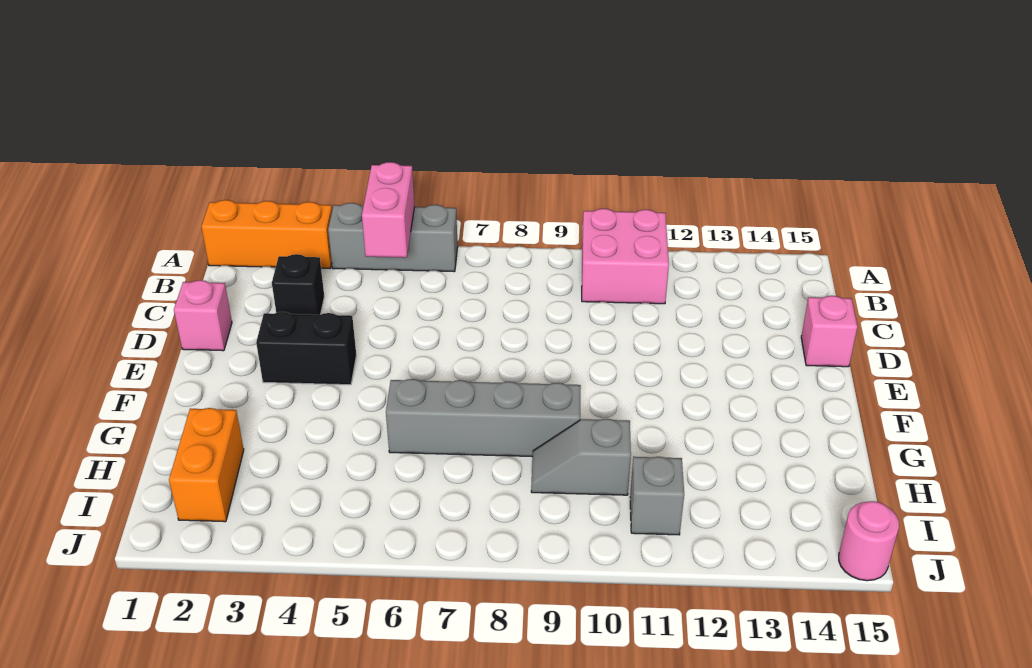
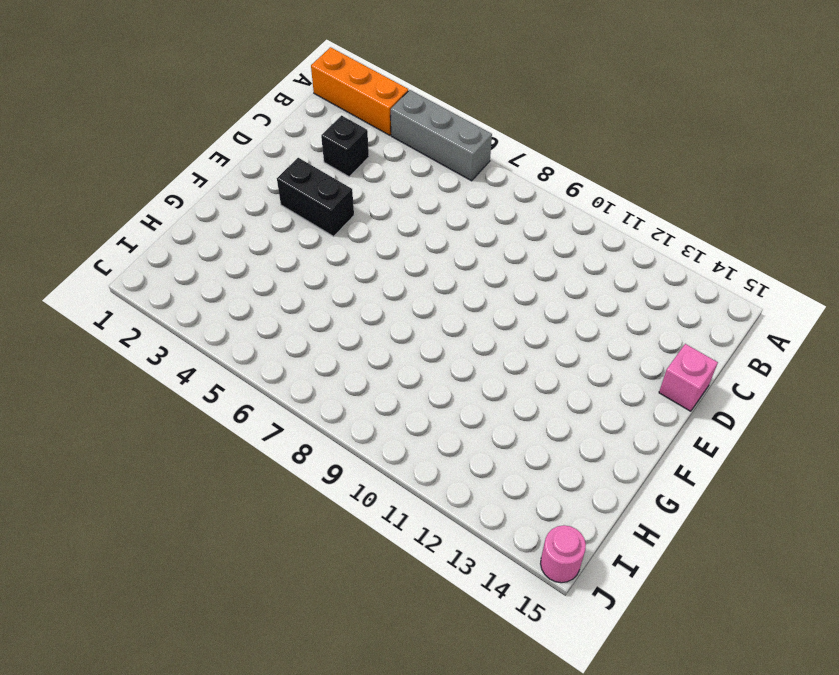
none -> pink 2x2 brick [582,209,669,304]
none -> pink 1x1 brick [174,280,232,351]
none -> grey 1x4 brick [386,379,581,457]

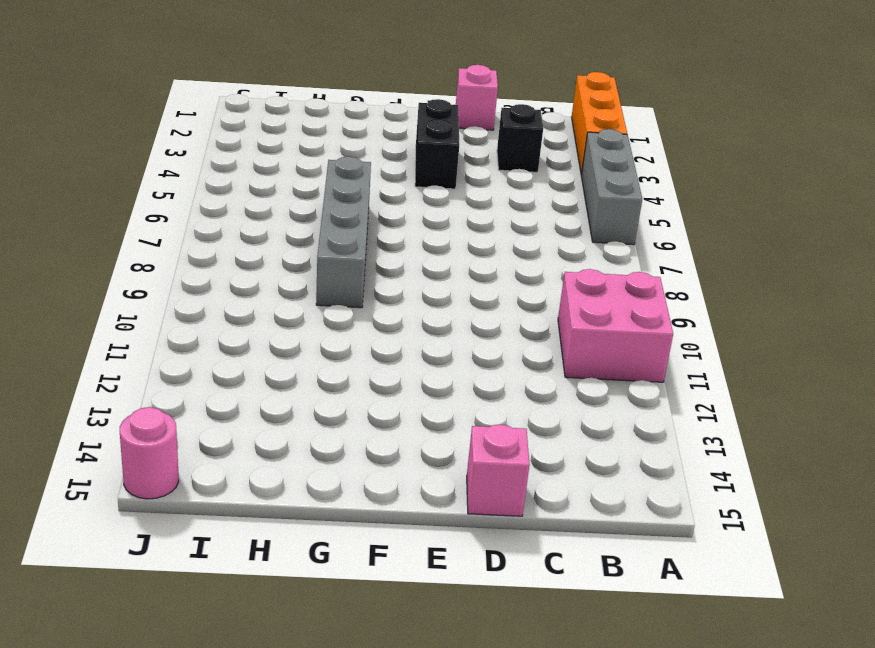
none -> orange 1x2 brick [169,408,244,522]
none -> grey 1x2 slope [531,419,631,495]
none -> grey 1x1 brick [630,457,684,535]

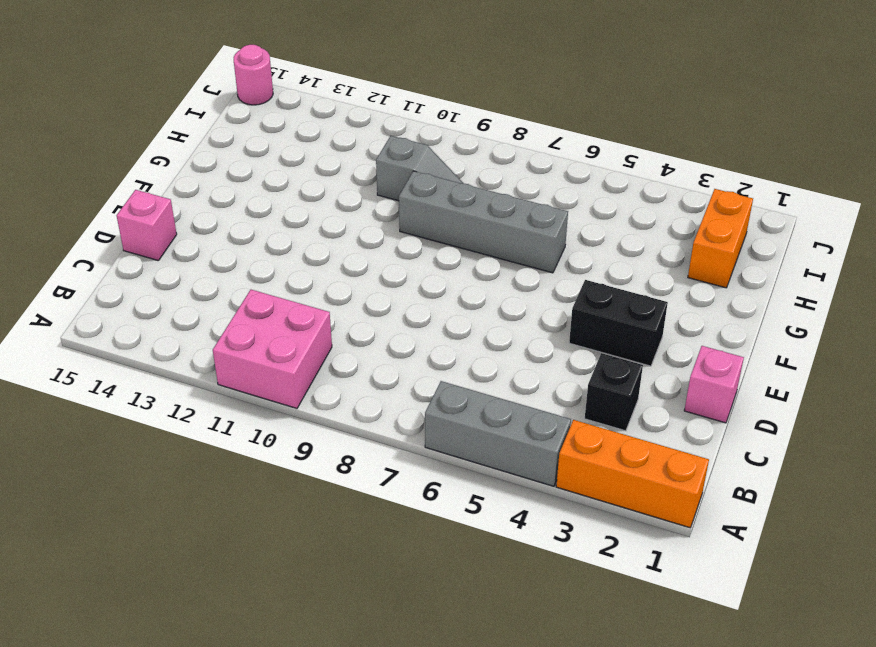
none -> grey 1x1 brick [630,457,684,535]
none -> pink 1x2 brick [362,162,415,258]

